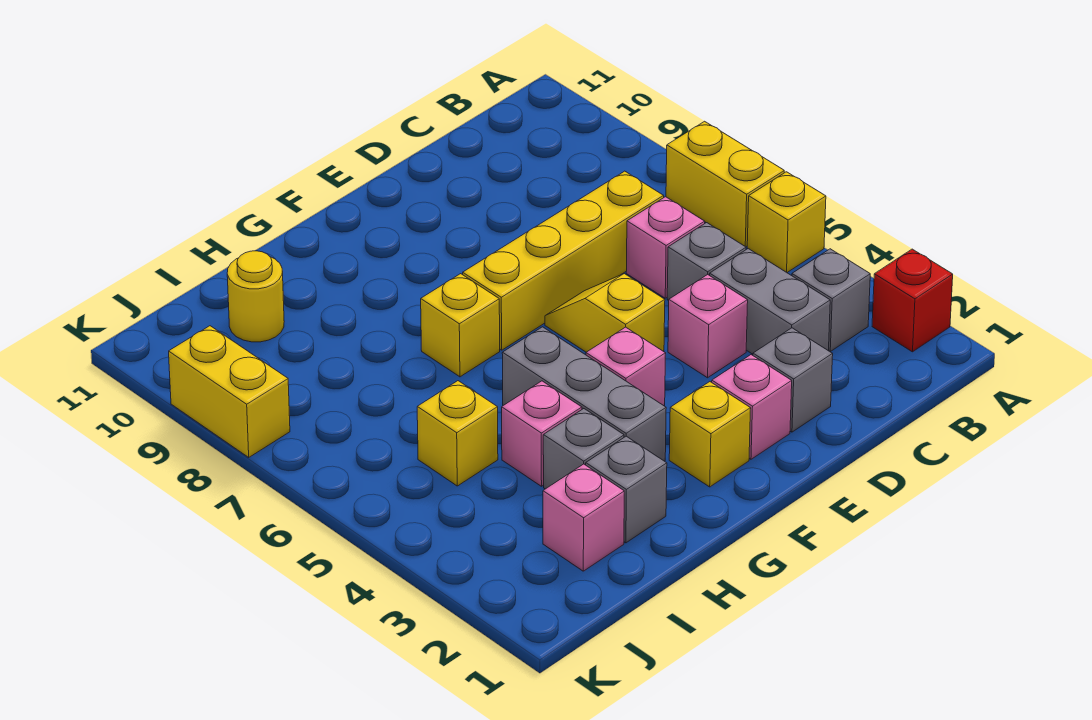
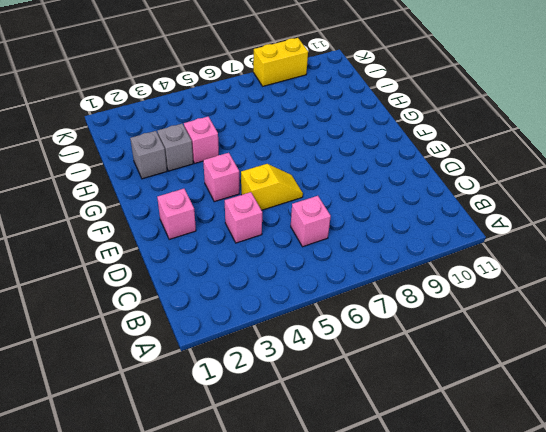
none -> red 1x1 brick [872,249,953,352]
none -> yellow 1x1 brick [747,172,826,272]
none -> yellow 1x2 brick [666,121,784,247]

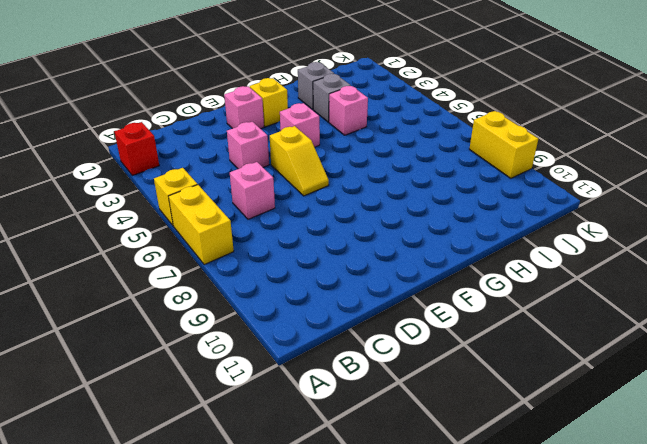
none -> grey 1x1 brick [792,249,870,351]
none -> grey 1x2 brick [710,249,830,354]
none -> grey 1x1 brick [667,223,746,301]

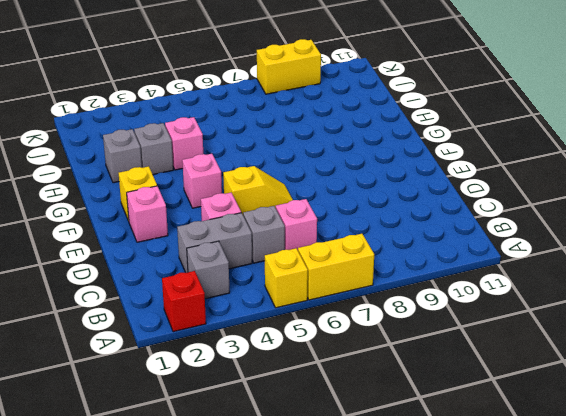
none -> yellow 1x4 brick [463,171,664,350]
none -> grey 1x1 brick [753,328,833,432]
none -> grey 1x3 brick [502,327,666,461]

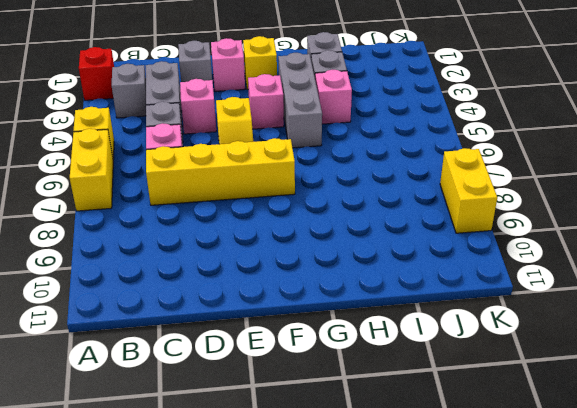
none -> yellow 1x1 brick [421,274,500,377]
none -> pink 1x1 brick [543,464,624,571]
none -> yellow 1x1 brick [417,381,498,486]

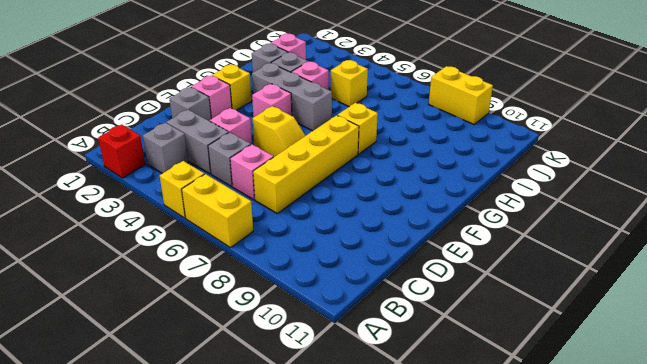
none -> yellow 1x1 round brick [227,251,284,342]

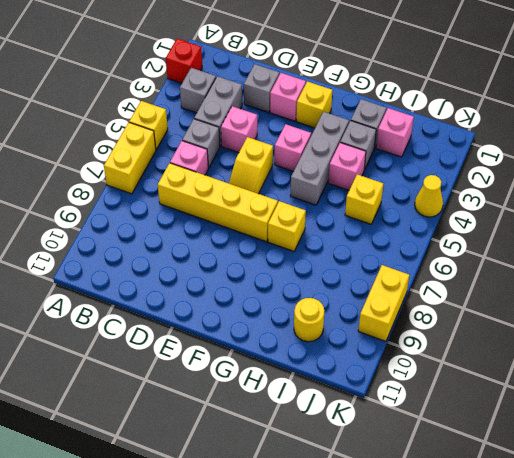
yellow 1x1 cone [415,175,443,217] -> none

